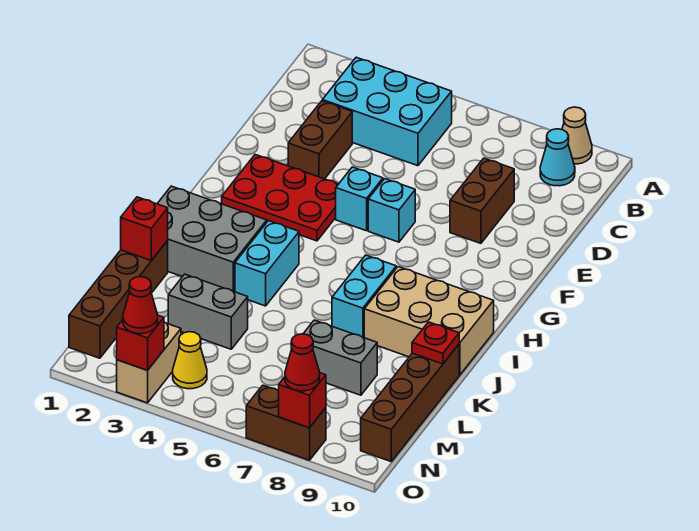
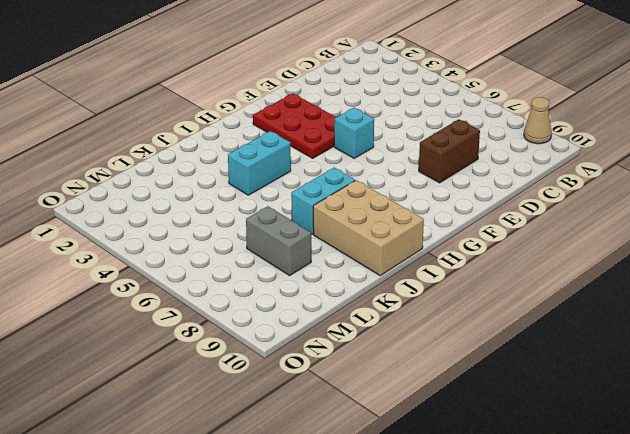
none -> cyan 2x3 brick [322,57,452,166]
none -> cyan 1x1 cone [540,129,575,186]
none -> brown 1x2 brick [288,101,352,179]

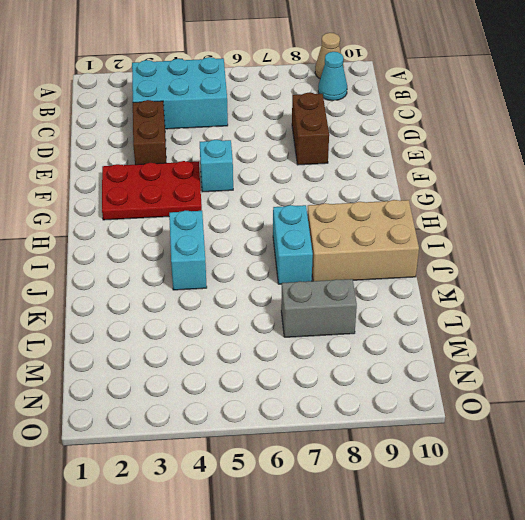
none -> cyan 1x1 brick [368,179,415,242]
none -> grey 2x3 brick [157,186,267,292]
none -> brown 1x4 brick [69,241,168,358]

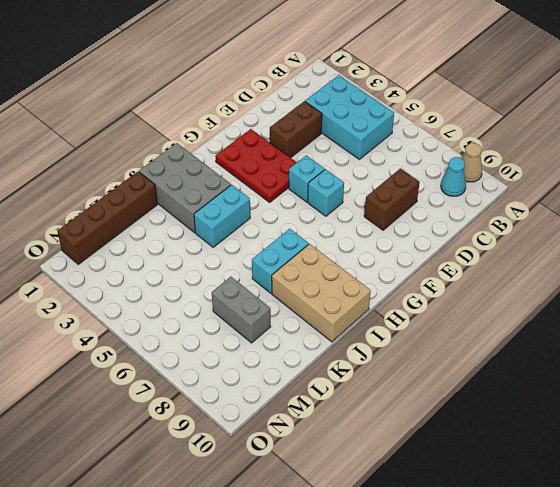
none -> brown 1x4 brick [361,344,459,461]
none -> grey 1x2 brick [168,274,248,349]
none -> tan 1x2 brick [117,322,181,403]

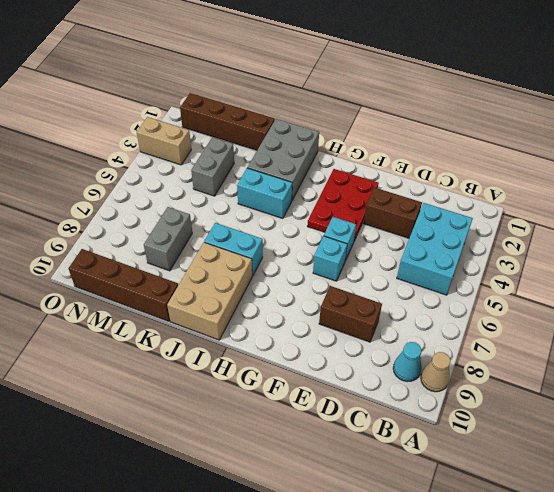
none -> yellow 1x1 cone [173,332,207,389]
none -> brown 1x2 brick [246,385,326,460]
none -> red 1x1 brick [121,197,168,260]

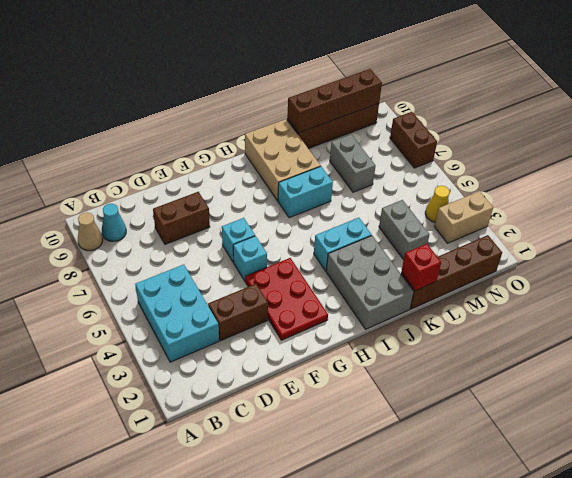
brown 1x4 brick [287,69,382,133] -> red 1x1 plate [412,322,459,364]
none -> red 1x1 brick [117,316,164,370]
none -> red 1x1 brick [279,373,326,428]
none -> red 1x1 cone [123,277,158,334]

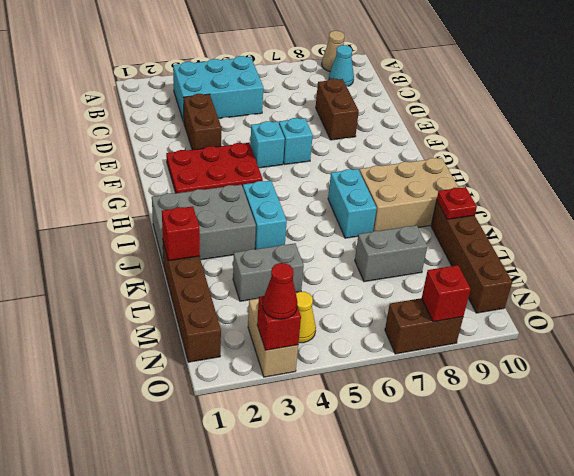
none -> red 1x1 cone [285,334,320,391]

